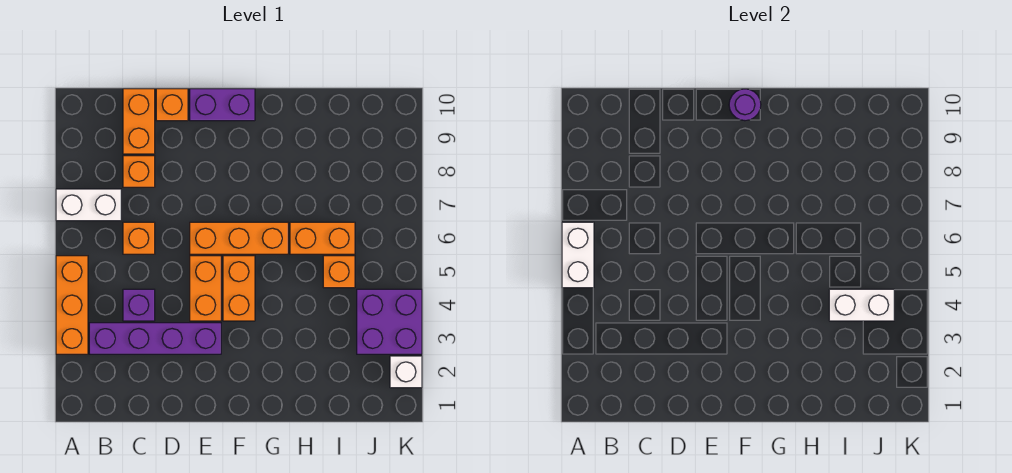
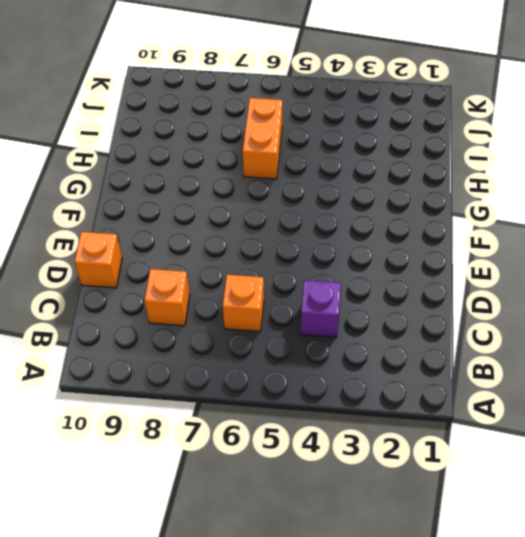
none -> orange 1x3 brick [56,256,88,354]
none -> white 1x2 brick [56,189,121,221]
none -> purple 1x4 brick [89,323,221,354]

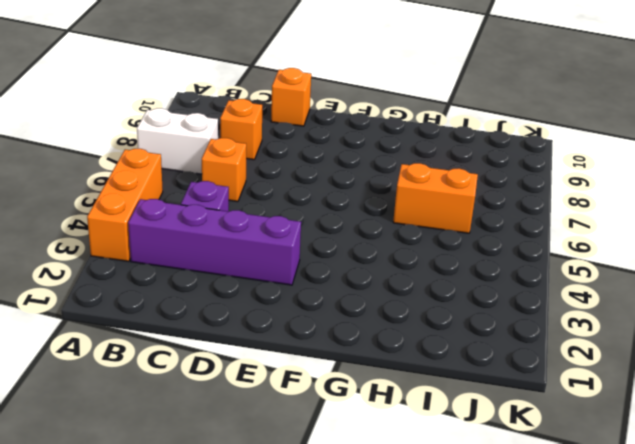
none -> orange 1x2 brick [123,89,155,154]
none -> orange 1x2 brick [190,256,221,321]
none -> orange 1x3 brick [190,222,288,254]

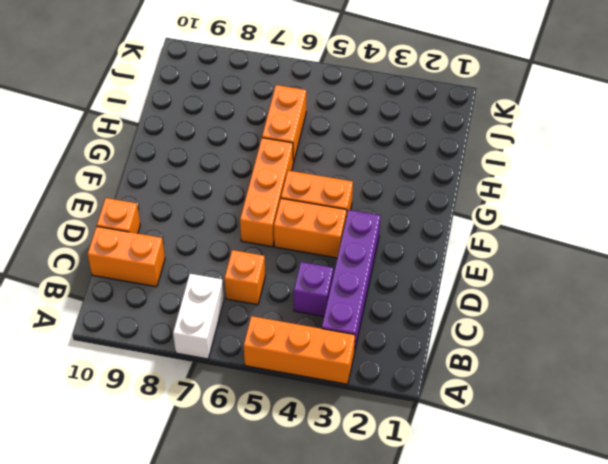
none -> orange 1x1 brick [123,156,155,187]
none -> purple 1x2 brick [190,89,255,121]
none -> orange 1x1 brick [323,256,355,288]

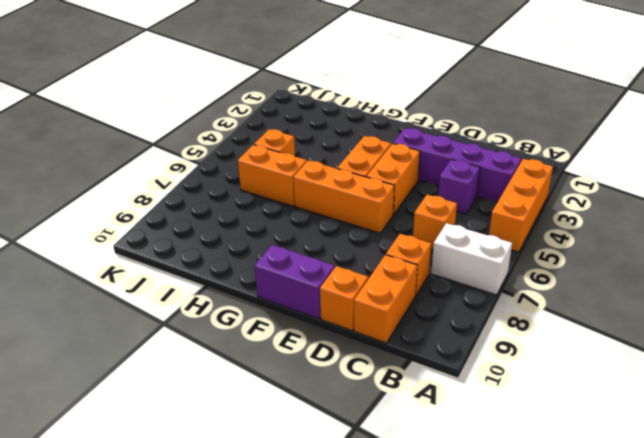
none -> purple 2x2 brick [357,289,422,354]
none -> white 1x1 brick [390,356,422,388]
none -> white 1x2 brick [562,222,594,288]

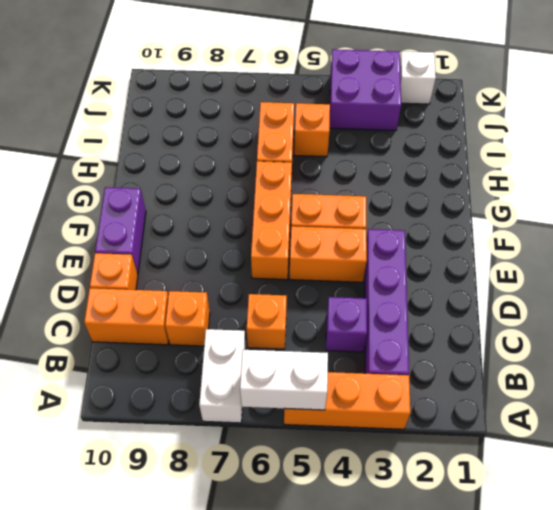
none -> purple 1x1 round brick [729,89,761,121]
none -> white 1x2 brick [829,289,894,321]

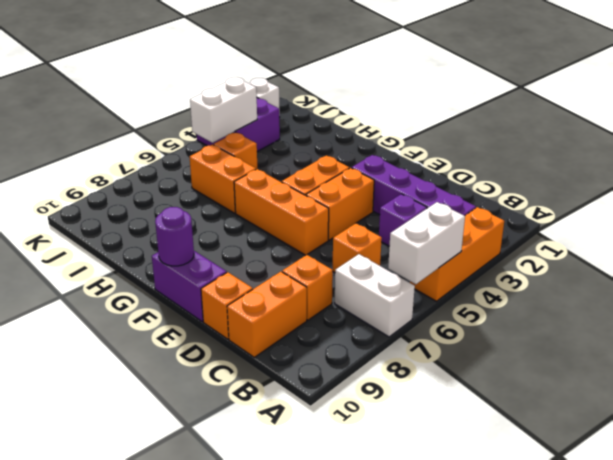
white 1x2 brick [190,77,257,143] -> white 1x2 brick turned to [829,289,894,321]

